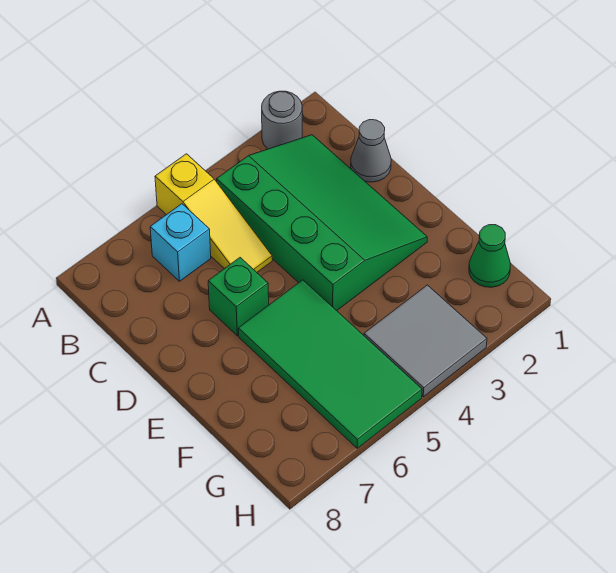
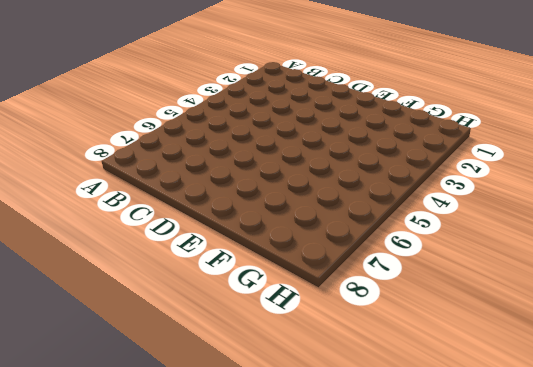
none -> grey 1x1 round brick [262,91,302,149]
none -> yellow 1x3 slope [155,154,272,272]

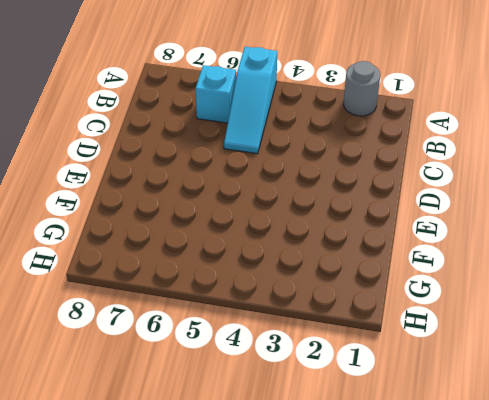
cyan 1x3 slope [224,47,277,154] -> yellow 1x3 slope [155,154,272,272]
none -> green 3x4 slope [217,135,427,311]
none -> grey 1x1 cone [351,120,391,182]

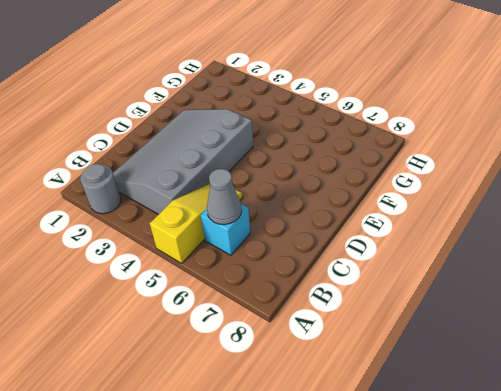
grey 3x4 slope [113,109,253,215] -> green 3x4 slope [217,135,427,311]
grey 1x1 cone [207,169,242,225] -> grey 1x1 cone moved to [351,120,391,182]
none -> green 1x1 brick [208,258,269,336]
none -> green 2x4 tile [238,280,422,448]

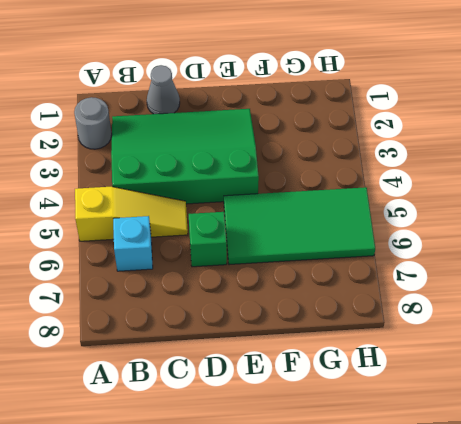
none -> green 1x1 cone [469,225,511,287]
none -> grey 2x2 tile [364,285,487,397]

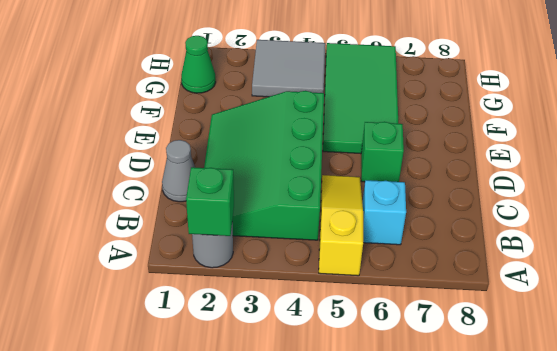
green 1x1 brick [186,167,234,236] -> none

